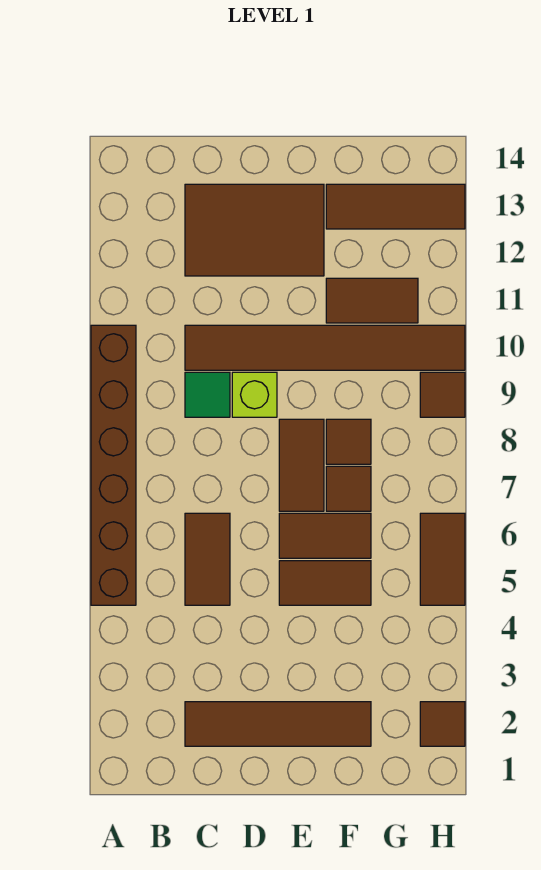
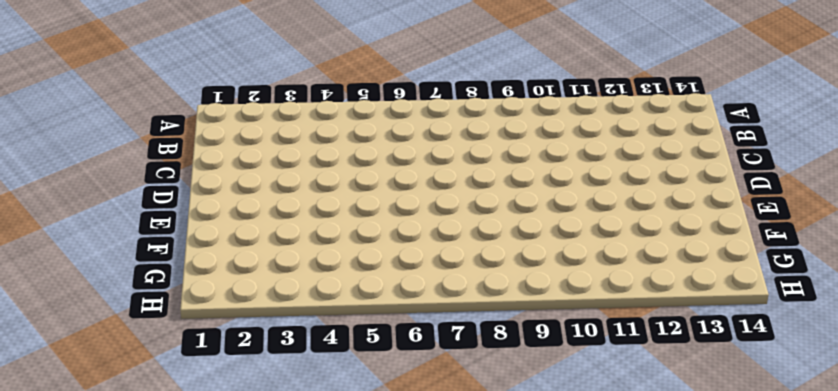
none -> brown 1x6 brick [91,325,136,605]
none -> brown 1x4 tile [185,702,371,746]
none -> brown 1x2 tile [185,513,230,605]

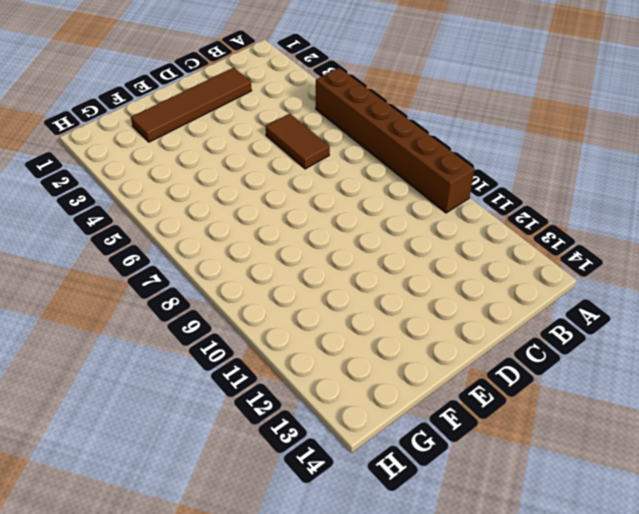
none -> green 1x1 tile [185,372,230,417]
none -> brown 1x6 tile [185,325,465,370]
none -> brown 2x3 tile [185,184,324,276]

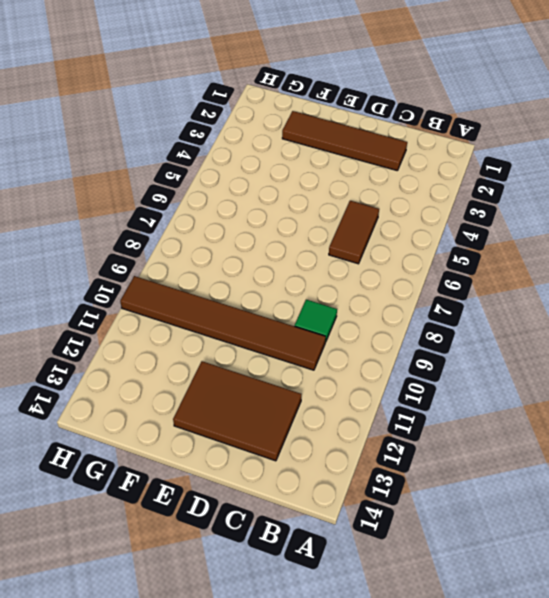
none -> brown 1x6 brick [91,325,136,605]
none -> lime 1x1 brick [232,372,277,417]
none -> brown 1x2 tile [279,561,371,605]

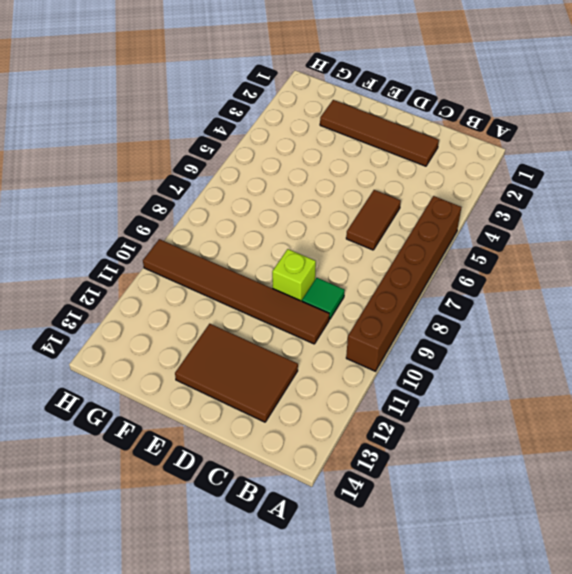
none -> brown 1x2 tile [279,561,371,605]
none -> brown 1x2 tile [279,513,371,558]
none -> brown 1x2 tile [279,419,324,511]

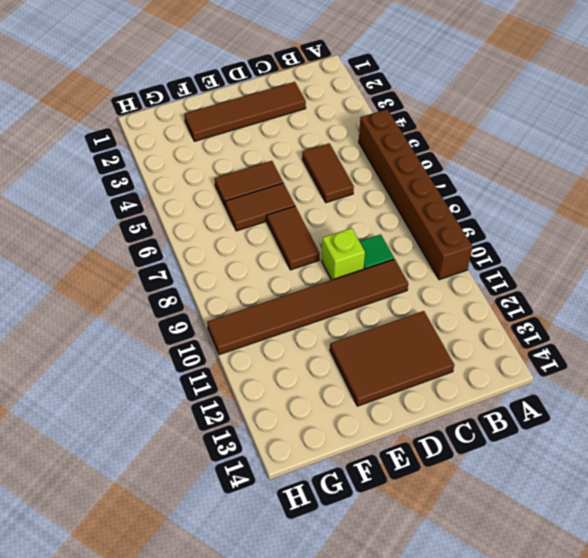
none -> brown 1x1 tile [326,466,371,511]
none -> brown 1x1 tile [326,419,371,464]
none -> brown 1x2 tile [326,278,418,323]

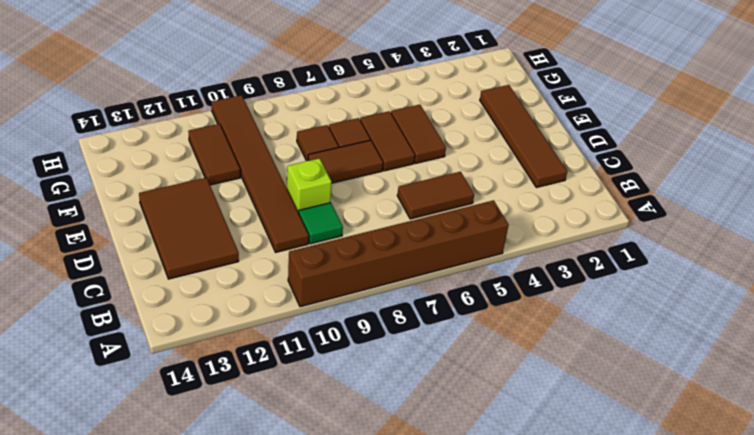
none -> brown 1x3 tile [326,184,465,229]
none -> brown 1x1 tile [420,702,465,746]
none -> brown 1x2 tile [420,513,465,605]

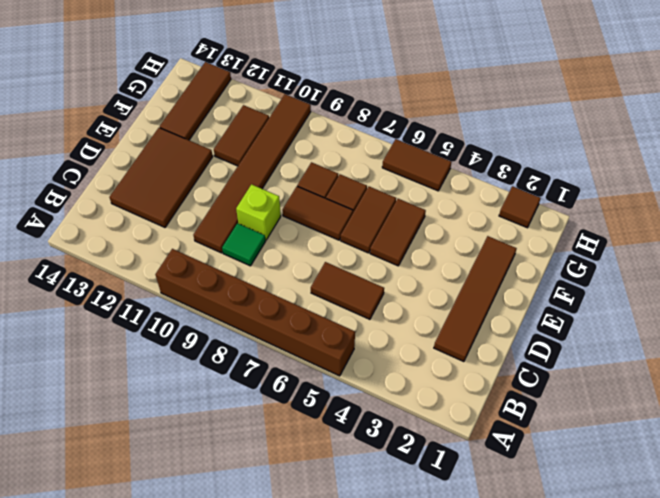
none -> brown 1x1 tile [420,372,465,417]

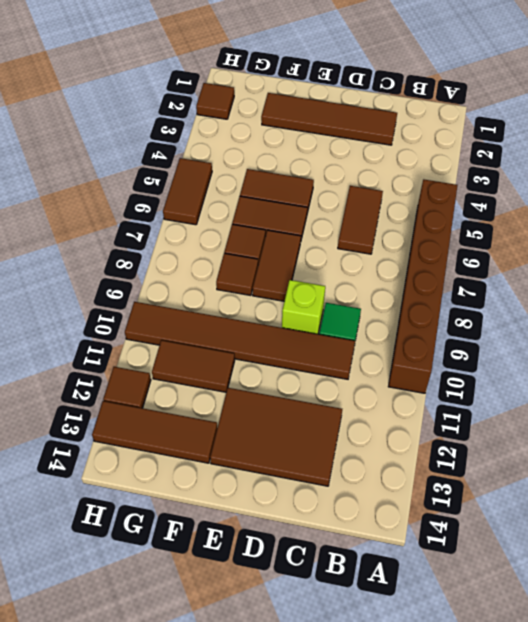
brown 1x1 tile [103,367,151,408] -> brown 1x1 tile moved to [420,372,465,417]

